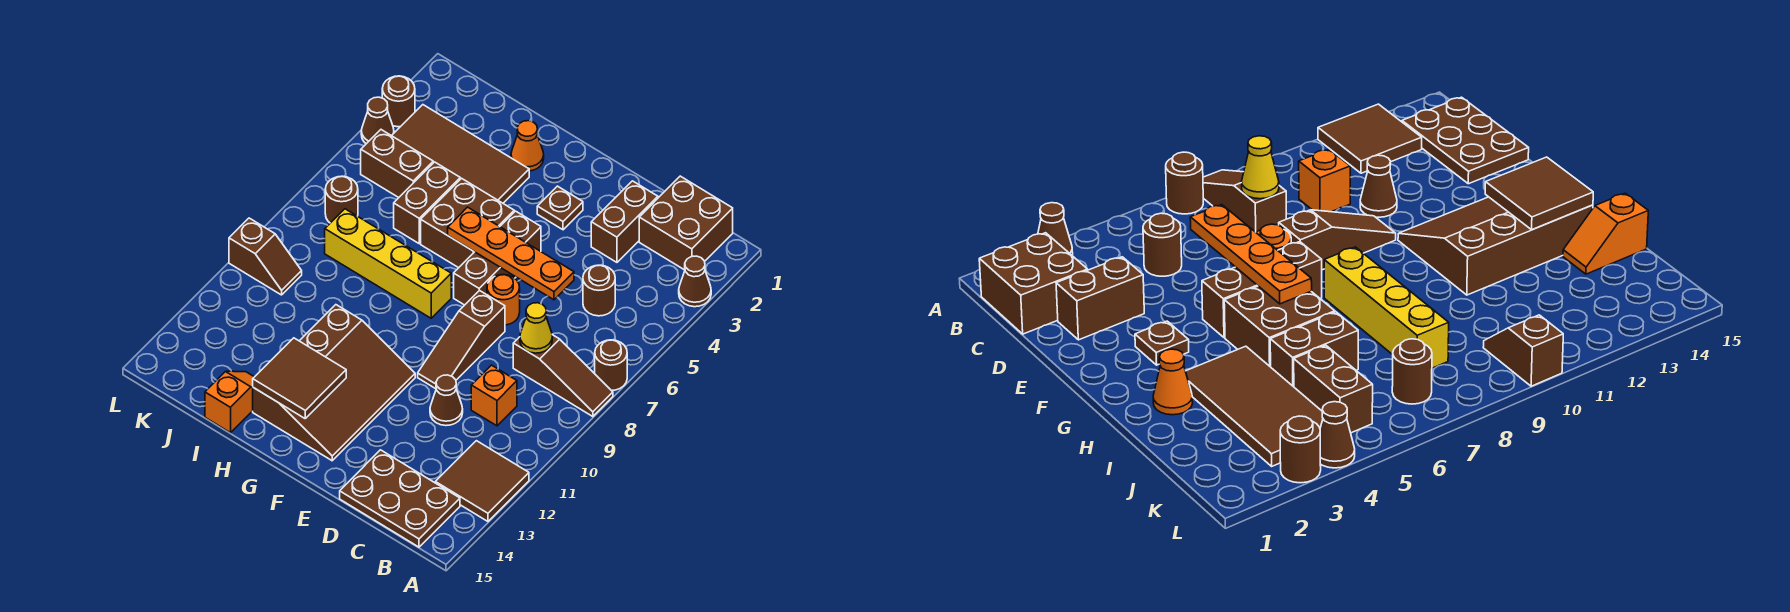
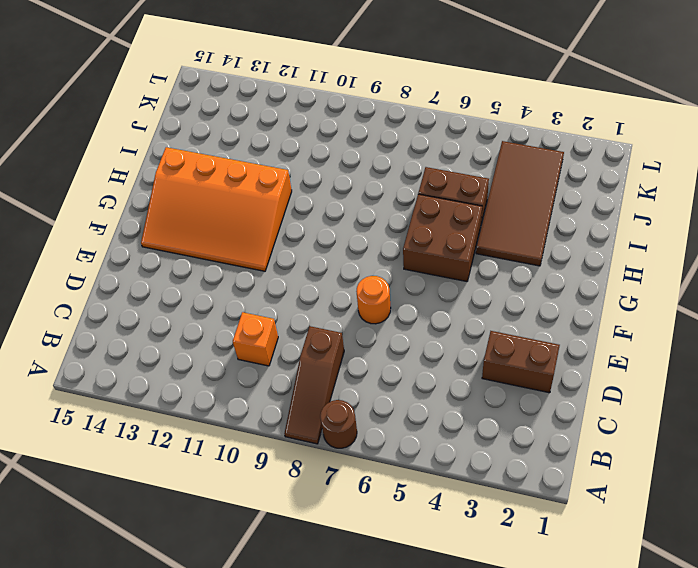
orange 3x4 slope [141,147,292,271] -> brown 3x4 slope [253,305,415,461]
none -> brown 1x1 cone [679,256,711,307]
none -> brown 2x2 tile [435,441,529,521]
none -> brown 2x2 brick [639,176,733,270]

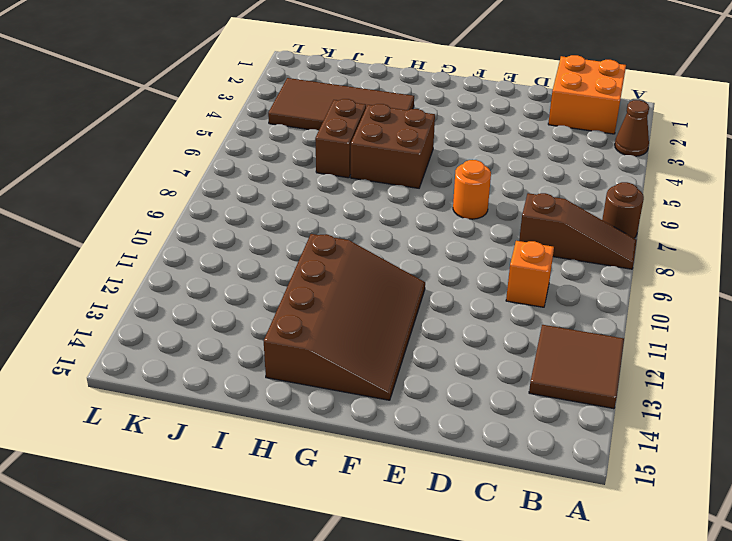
orange 2x2 brick [548,55,626,134] -> brown 2x2 brick [639,176,733,270]
none -> brown 2x3 plate [340,450,460,547]
none -> brown 1x1 round brick [583,265,615,316]
none -> brown 1x2 brick [591,181,658,262]

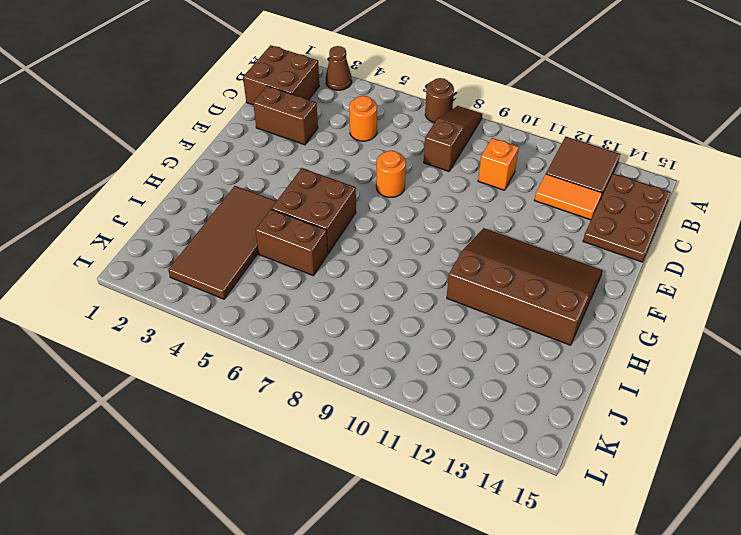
orange 1x1 round brick [349,96,377,141] -> brown 1x1 round brick [583,265,615,316]
orange 1x2 tile [535,174,602,220] -> none
none -> brown 1x1 cone [430,375,463,426]
none -> brown 1x3 slope [418,290,505,389]
none -> brown 1x1 plate [537,186,583,230]

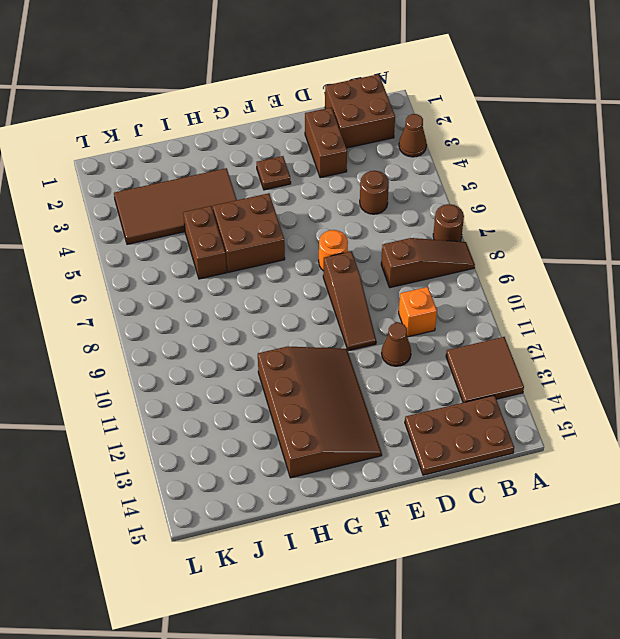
none -> brown 1x3 brick [454,211,541,305]
none -> yellow 1x4 brick [325,209,451,318]
none -> orange 1x1 cone [511,121,544,171]

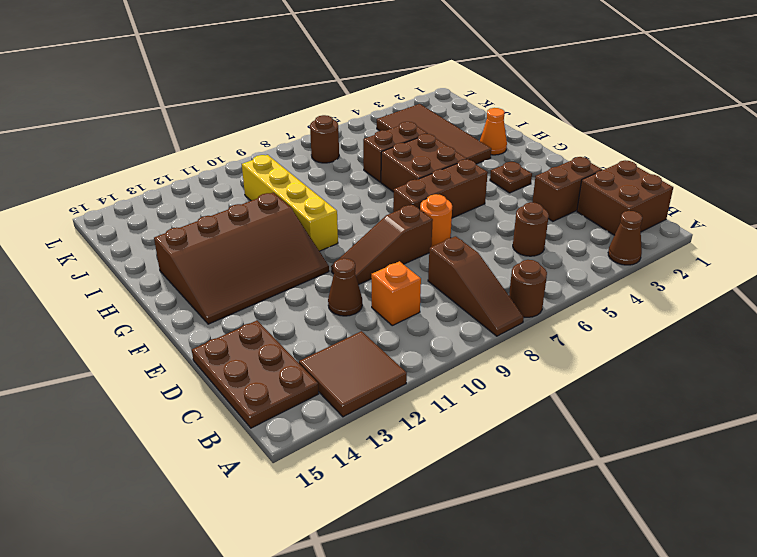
yellow 1x4 brick [242,155,338,251] -> yellow 1x4 brick moved to [325,209,451,318]
none -> orange 1x2 slope [205,371,254,433]
none -> brown 1x2 brick [361,130,433,198]
none -> brown 1x2 slope [229,218,302,295]

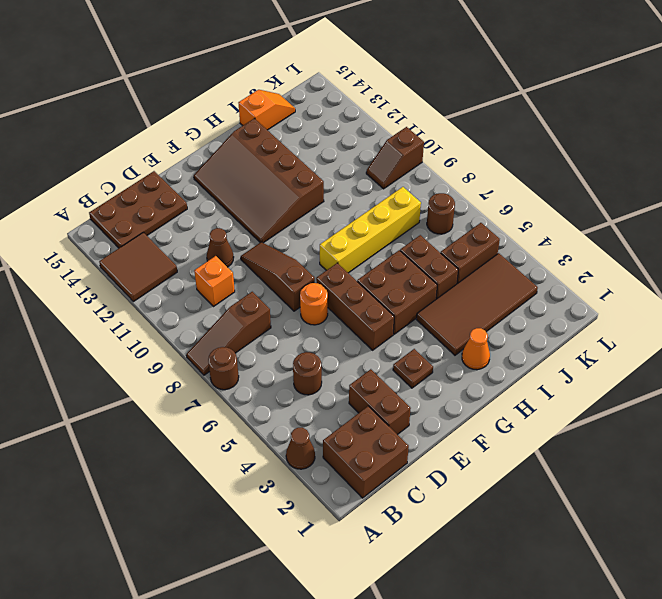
orange 1x2 slope [239,90,295,130] -> orange 1x2 slope turned to [205,371,254,433]
none -> brown 1x1 round brick [382,76,415,127]
none -> brown 1x1 cone [361,97,394,144]
none -> yellow 1x1 cone [520,303,552,353]

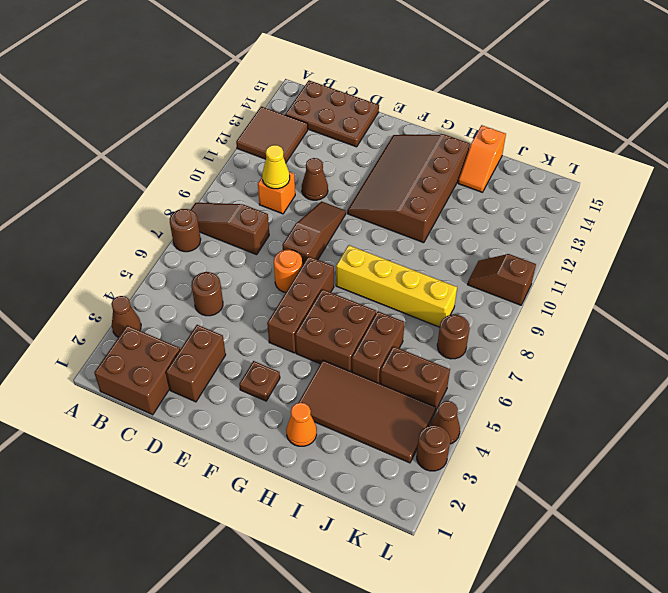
yellow 1x1 cone [262,145,290,189] -> yellow 1x1 cone moved to [520,303,552,353]
none -> orange 1x4 plate [448,207,574,300]
none -> brown 2x2 tile [253,338,346,418]

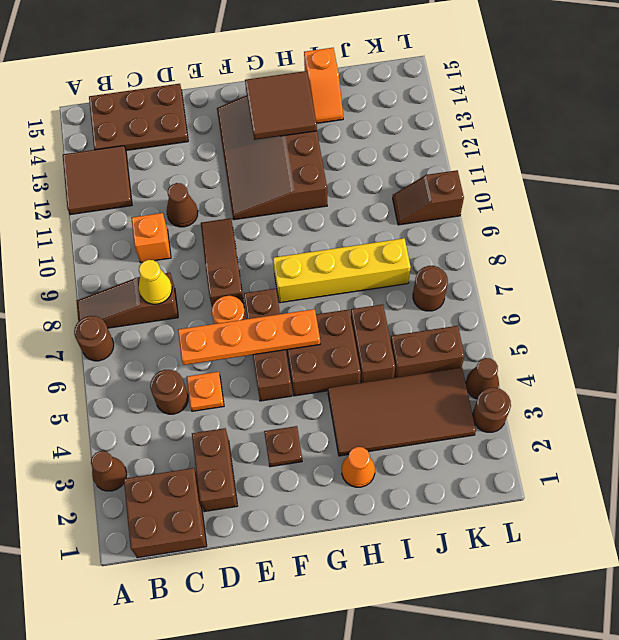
orange 1x1 plate [187,372,224,411] -> none

